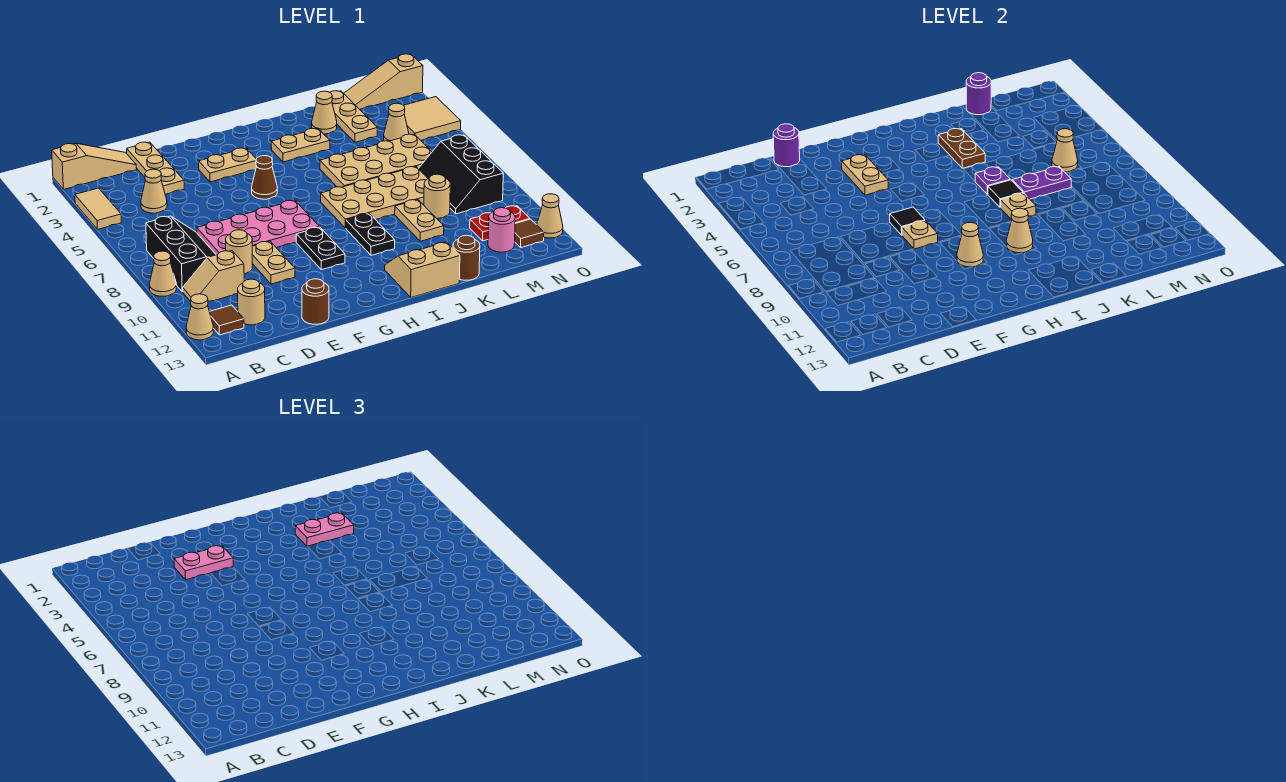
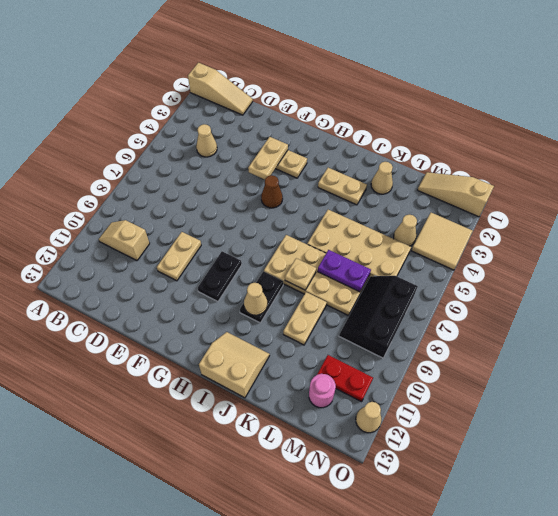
none -> tan 1x2 tile [75,188,121,230]
none -> tan 1x1 cone [150,251,176,296]
none -> tan 1x1 cone [186,294,213,340]
none -> black 2x3 slope [146,216,216,291]

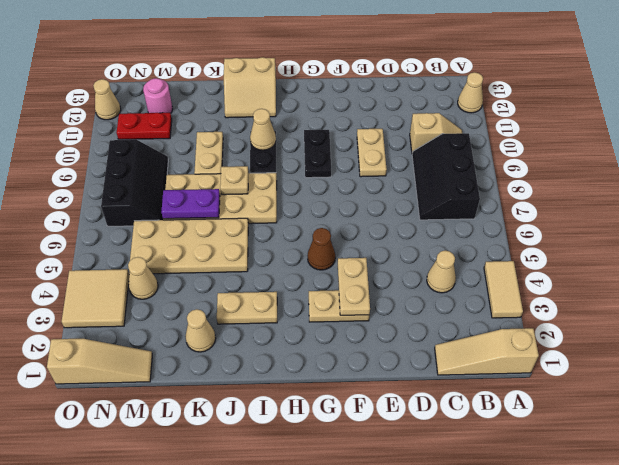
none -> tan 1x1 cone [150,251,176,296]
none -> brown 1x1 tile [209,305,244,335]
none -> tan 1x1 round brick [238,279,265,325]
none -> tan 1x3 plate [127,142,184,194]

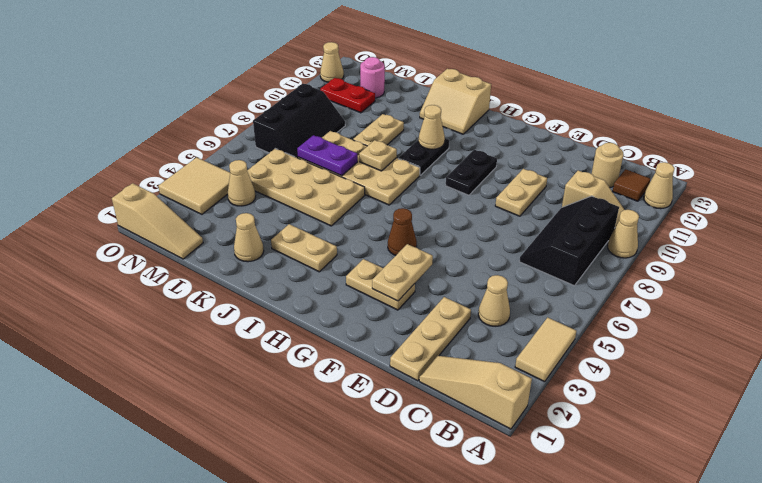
none -> pink 2x4 plate [197,200,319,255]
none -> tan 1x1 round brick [226,230,252,274]
none -> brown 1x1 round brick [302,279,329,324]
none -> brown 1x1 round brick [453,235,480,280]

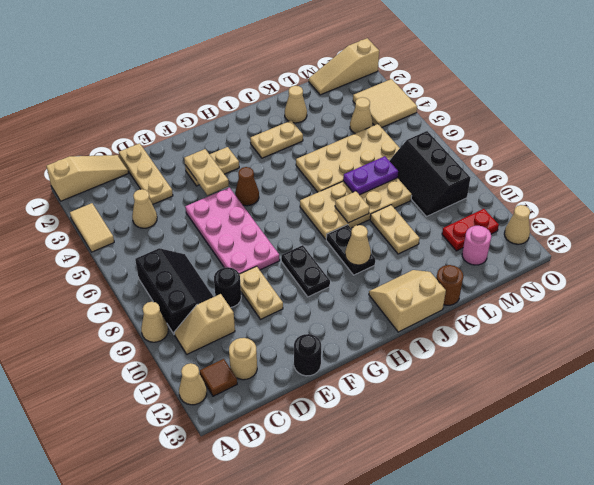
black 1x1 round brick [214,267,241,308] -> tan 1x1 round brick [226,230,252,274]
pink 2x4 plate [185,188,280,274] -> pink 2x4 plate turned to [197,200,319,255]
black 1x1 round brick [294,334,321,376] -> brown 1x1 round brick [302,279,329,324]
none -> tan 1x3 plate [330,91,377,142]
none -> tan 1x1 round brick [424,174,450,218]
none -> brown 1x1 tile [515,219,544,248]
none -> purple 1x1 round brick [773,124,800,167]

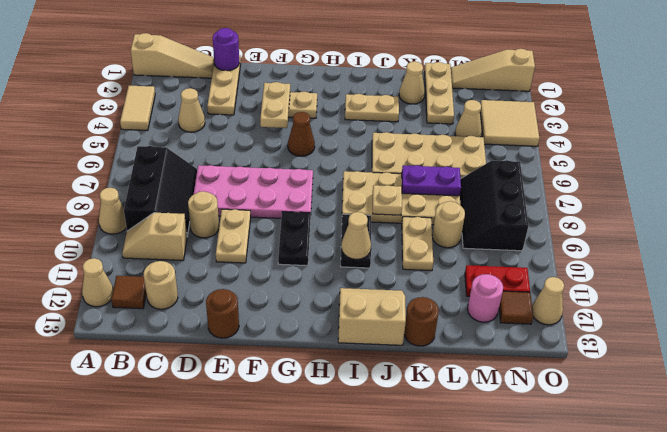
none -> black 1x1 tile [890,207,925,235]
none -> tan 1x1 plate [902,221,938,249]
none -> tan 1x1 cone [957,222,983,267]
none -> brown 1x2 plate [938,129,985,168]

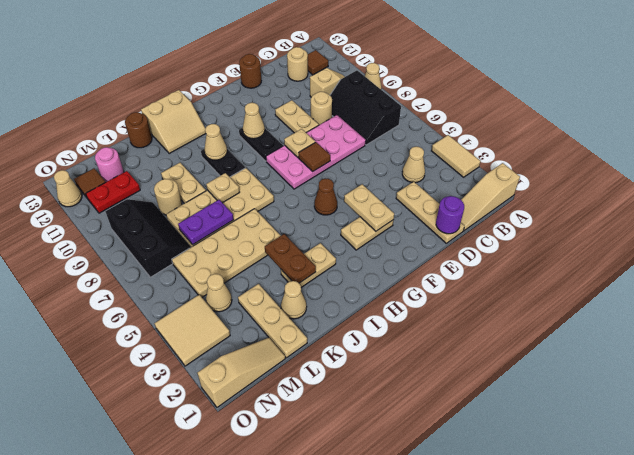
brown 1x1 tile [299,142,330,171] -> black 1x1 tile [890,207,925,235]
none -> tan 1x1 cone [186,294,213,340]
none -> purple 1x1 plate [975,167,1010,194]
none -> black 1x1 tile [988,180,1023,207]
none -> purple 1x1 round brick [966,73,991,115]

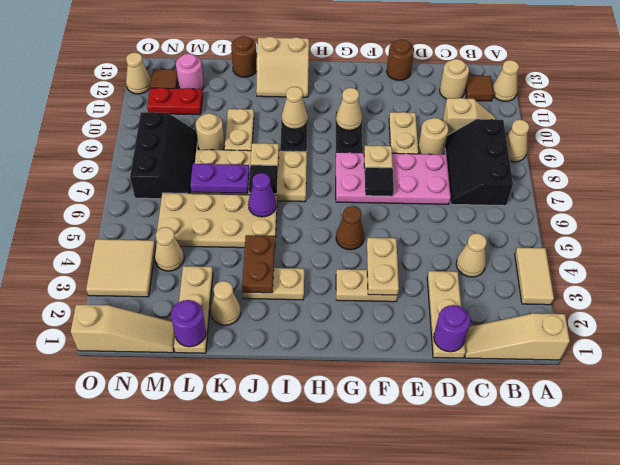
purple 1x1 cone [248,173,276,217] -> purple 1x1 plate [975,167,1010,194]
none -> tan 1x1 cone [1052,129,1078,172]
none -> pink 1x2 plate [174,546,233,580]
none -> pink 1x2 plate [295,513,354,547]

